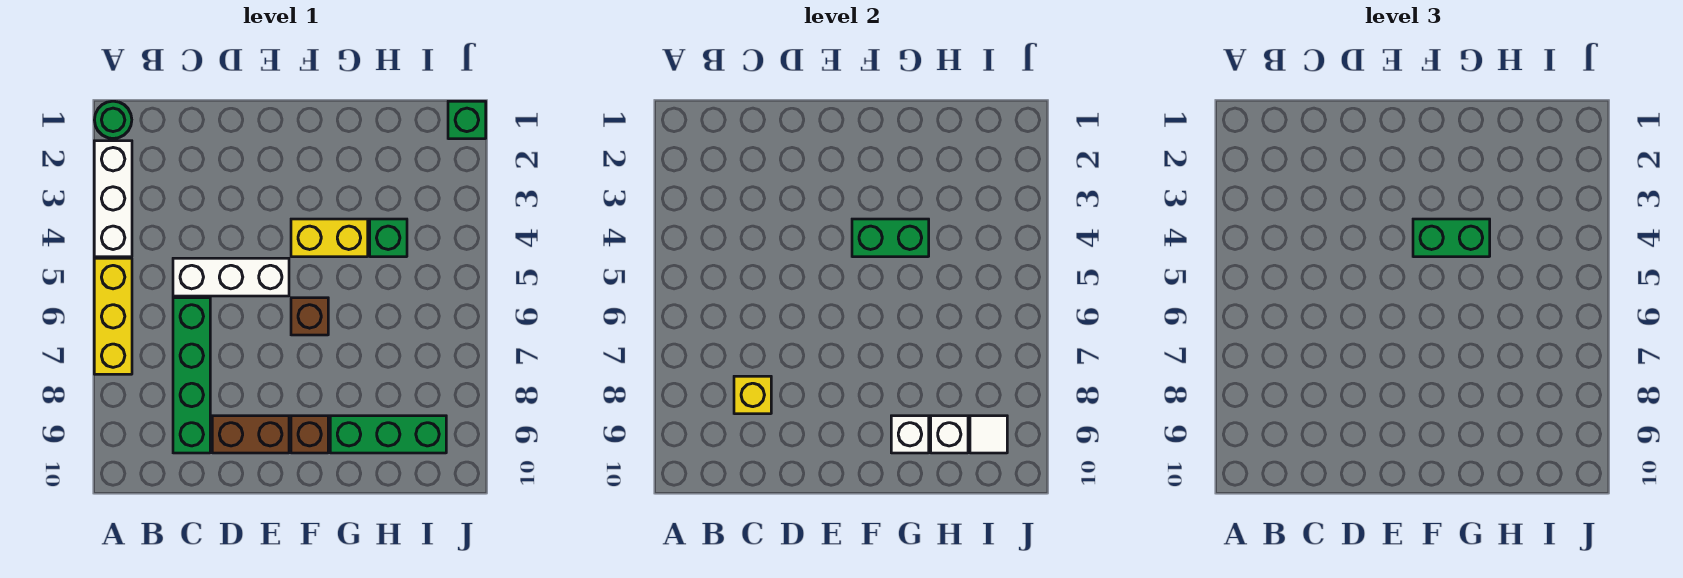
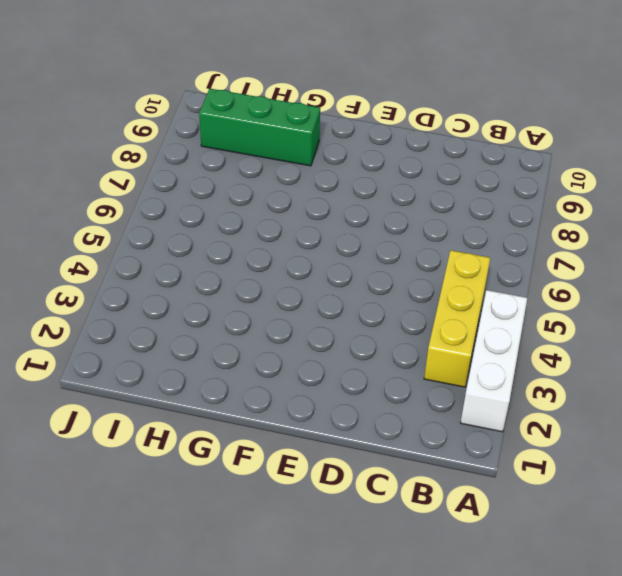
yellow 1x3 brick [424,250,490,387] -> yellow 1x3 brick moved to [94,258,132,374]
none -> green 1x1 round brick [95,101,132,139]
none -> white 1x3 brick [173,258,289,296]
none -> green 1x4 brick [173,298,210,453]

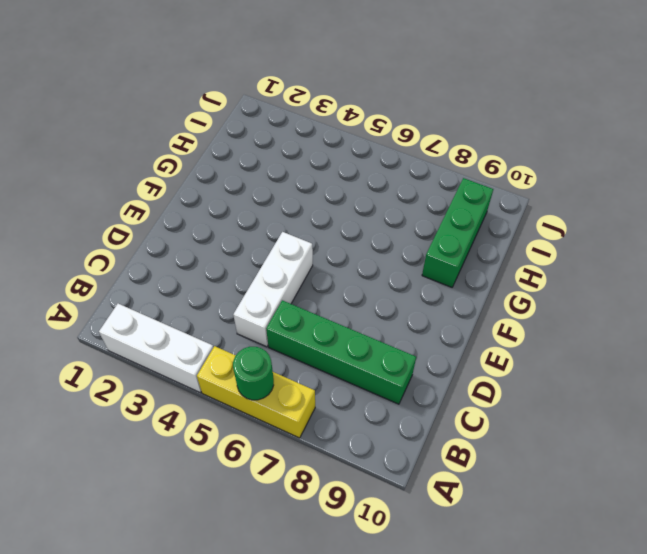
green 1x1 round brick [233,347,274,400] -> green 1x1 round brick moved to [95,101,132,139]
none -> brown 1x2 brick [212,416,289,453]
none -> yellow 1x2 brick [291,219,368,257]
none -> brown 1x1 brick [291,298,328,335]

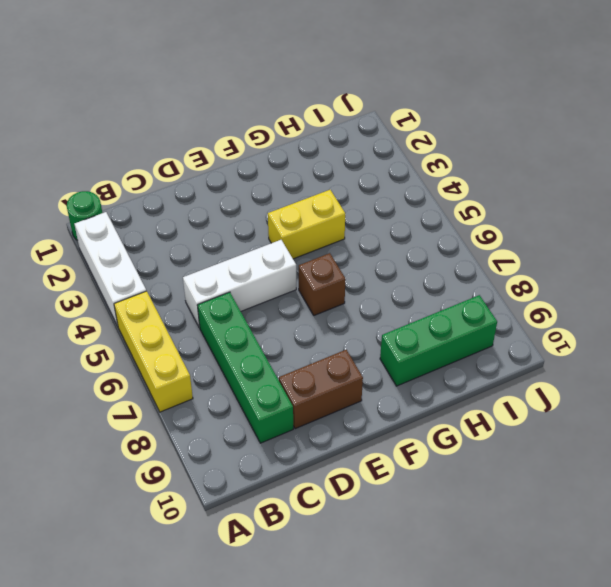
none -> brown 1x1 brick [291,416,328,453]
none -> green 1x1 brick [370,219,407,257]
none -> green 1x1 brick [448,101,486,139]

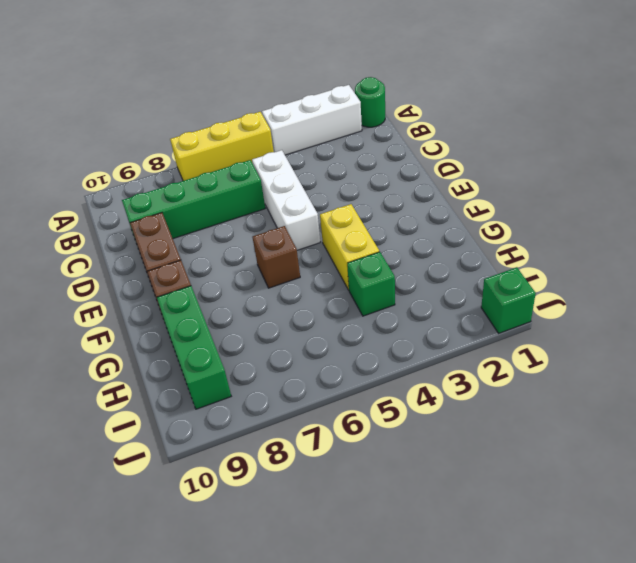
none -> yellow 1x1 brick [734,376,771,414]
none -> green 1x2 brick [852,219,929,257]
none -> white 1x1 brick [891,416,929,453]

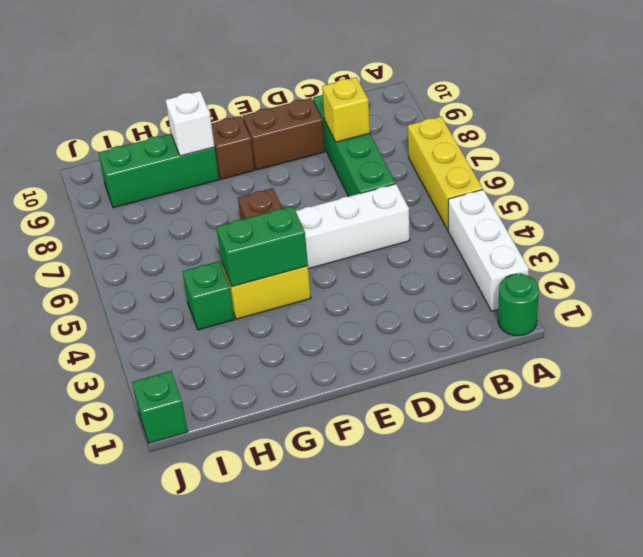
none -> white 1x1 brick [931,416,968,453]
none -> white 1x1 tile [970,416,1007,453]
none -> green 1x2 brick [1413,219,1490,257]

